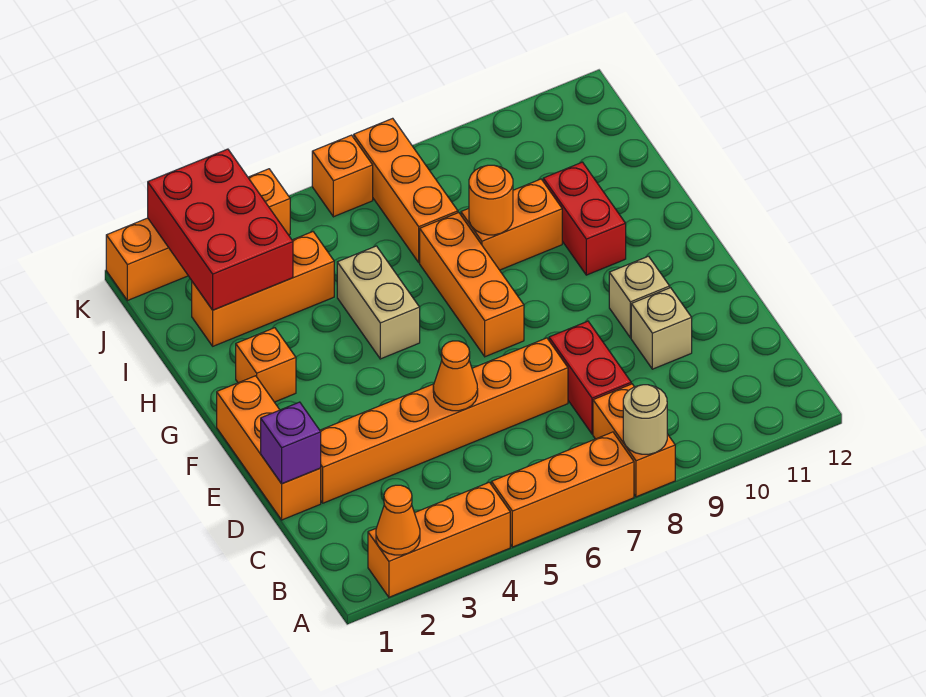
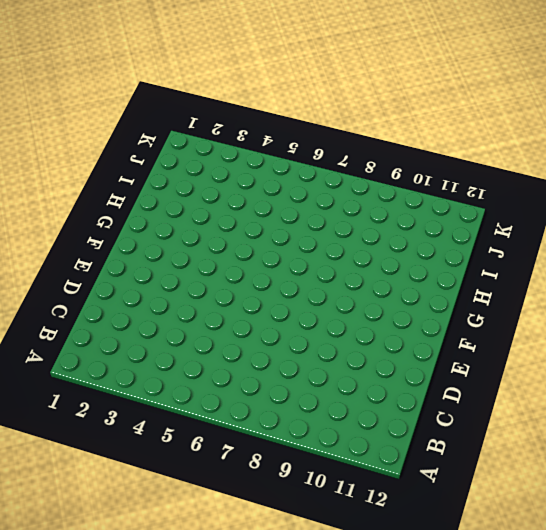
none -> orange 1x3 brick [368,482,510,597]
none -> orange 1x3 brick [491,432,634,547]
none -> orange 1x2 brick [593,384,675,497]

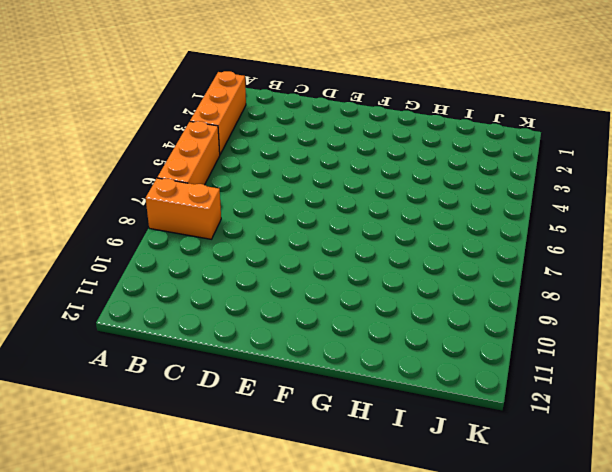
none -> red 1x2 brick [549,321,631,434]
none -> orange 1x3 brick [217,376,321,520]
none -> orange 1x6 brick [320,338,568,503]

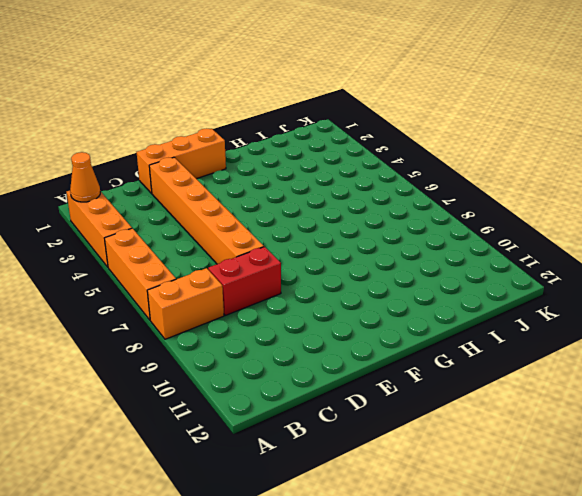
none -> tan 1x1 brick [631,288,692,369]
none -> tan 1x1 brick [609,256,670,338]
none -> orange 1x3 brick [420,213,524,357]

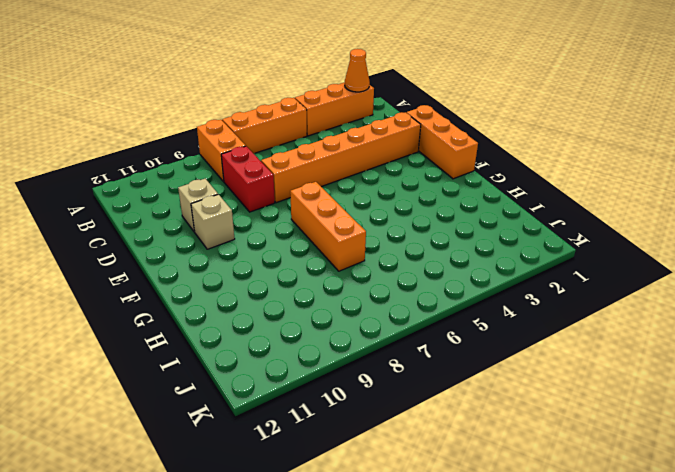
none -> orange 1x1 brick [236,328,296,402]
none -> tan 1x2 brick [337,246,420,359]
none -> red 1x2 brick [543,162,626,275]

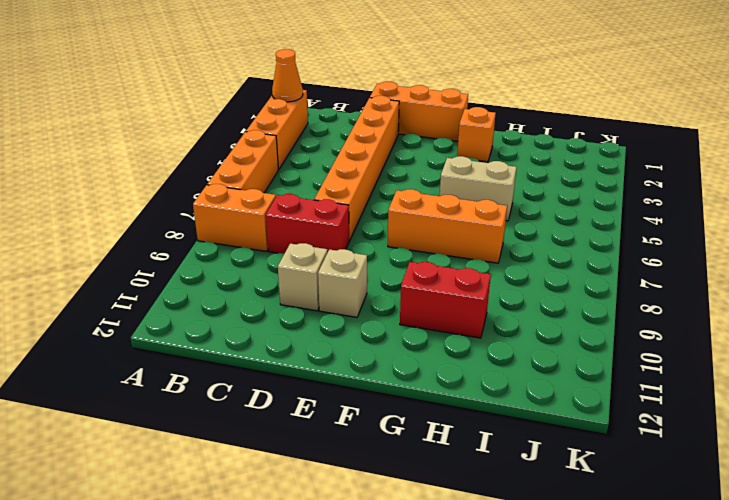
none -> orange 1x2 brick [461,179,562,270]
none -> orange 1x3 brick [192,232,334,346]
none -> orange 1x3 brick [354,118,458,263]

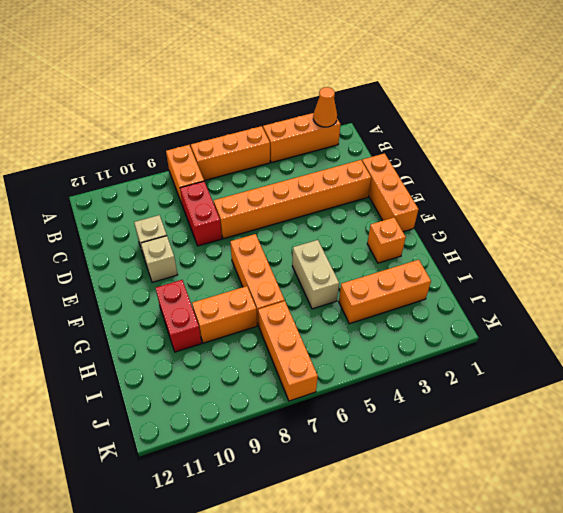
none -> orange 1x4 brick [106,169,290,301]
none -> orange 1x1 brick [312,135,373,217]
none -> tan 1x1 round brick [623,385,667,454]

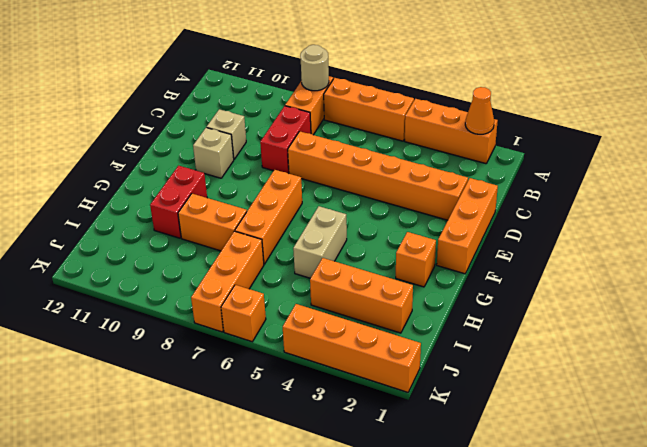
none -> purple 1x1 brick [261,402,321,484]
none -> orange 1x1 cone [433,341,478,411]
none -> orange 1x1 round brick [469,165,513,235]

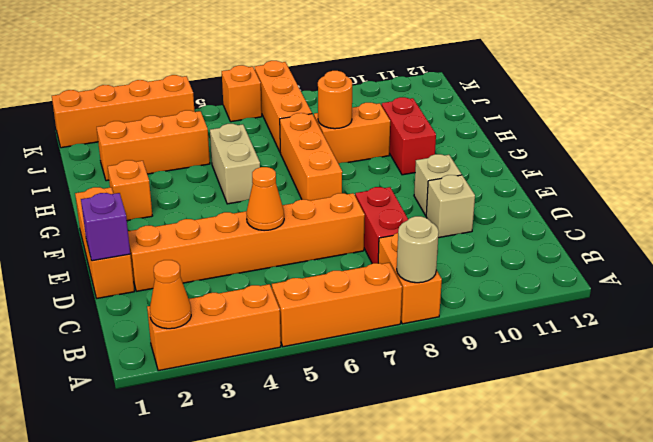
none -> red 2x3 brick [148,149,293,310]

